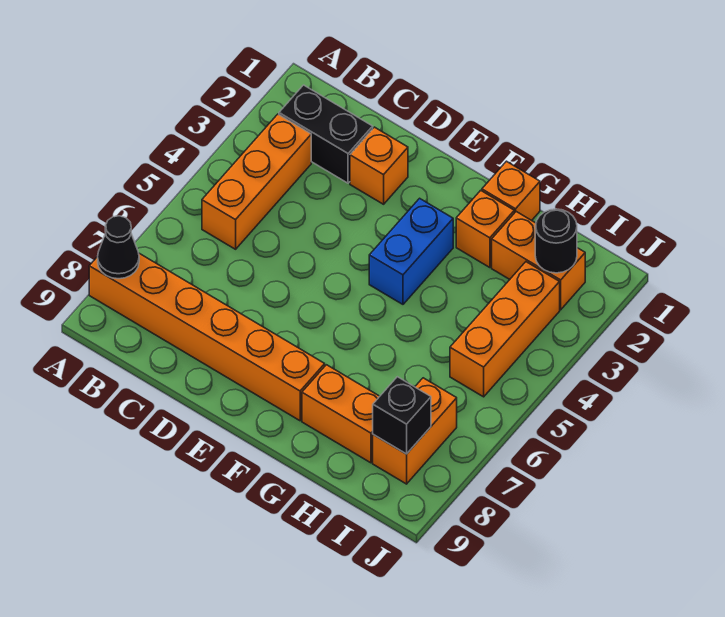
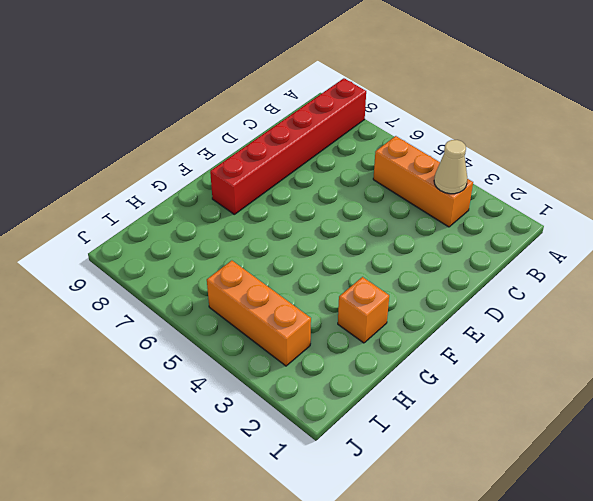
red 1x6 brick [210,78,366,214] -> orange 1x6 brick [89,253,325,421]
tan 1x1 cone [434,140,467,194] -> none
none -> black 1x2 brick [279,85,373,183]
none -> orange 1x1 brick [350,127,408,204]
none -> blue 1x2 brick [369,198,453,304]

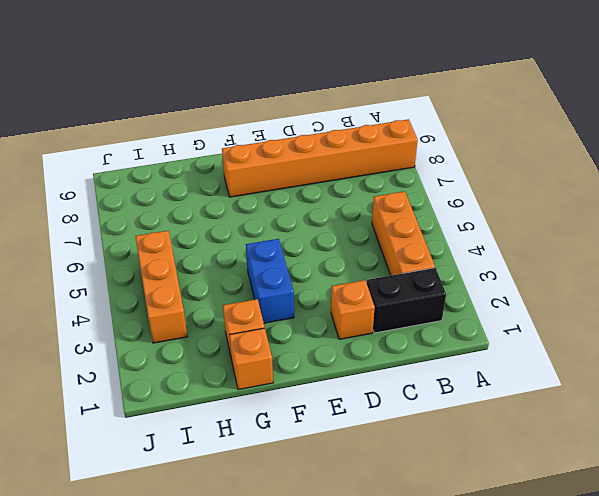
none -> orange 1x2 brick [302,365,380,463]
none -> orange 1x2 brick [492,212,585,310]
none -> orange 1x2 brick [373,378,457,484]

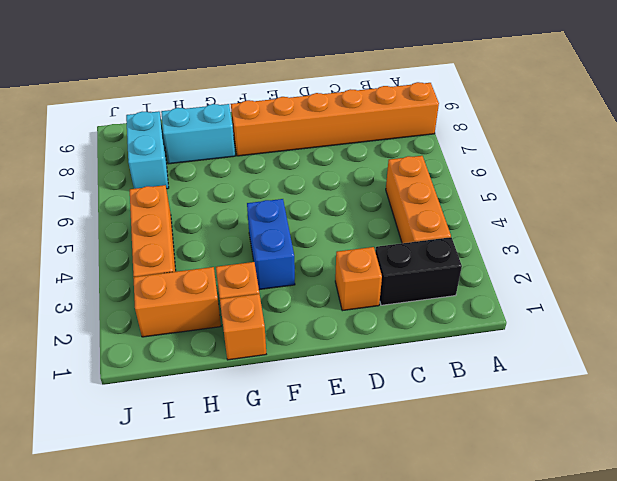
cyan 1x2 brick [161,104,235,164] -> orange 1x2 brick [302,365,380,463]
cyan 1x2 brick [126,111,169,189] -> orange 1x2 brick [373,378,457,484]
none -> black 1x1 cone [98,216,139,279]
none -> black 1x1 round brick [535,209,577,273]
none -> black 1x1 brick [373,377,431,454]

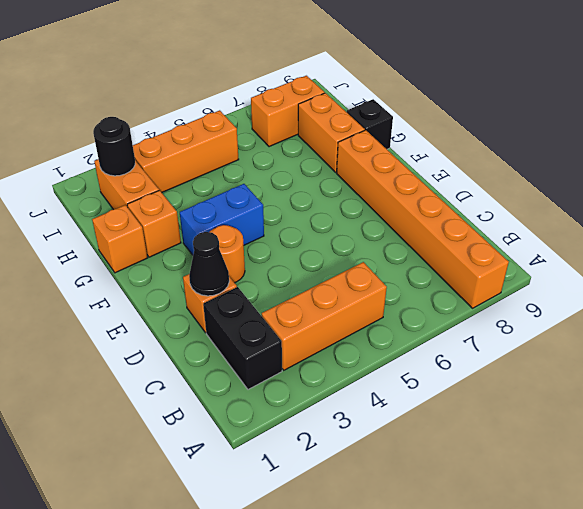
black 1x1 cone [189,232,229,296] -> black 1x1 cone moved to [98,216,139,279]
orange 1x1 round brick [210,225,245,283] -> none
black 1x1 brick [347,99,393,149] -> black 1x1 brick moved to [373,377,431,454]

